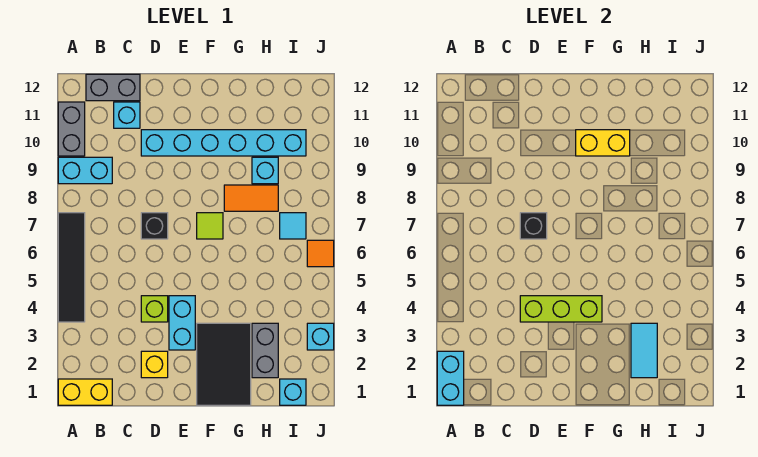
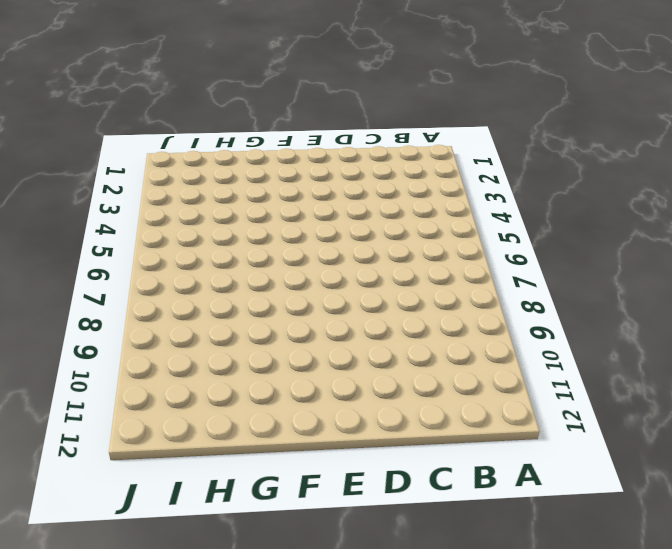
none -> yellow 1x2 brick [58,379,112,405]
none -> black 1x4 tile [58,213,85,322]
none -> cyan 1x2 brick [58,157,112,184]

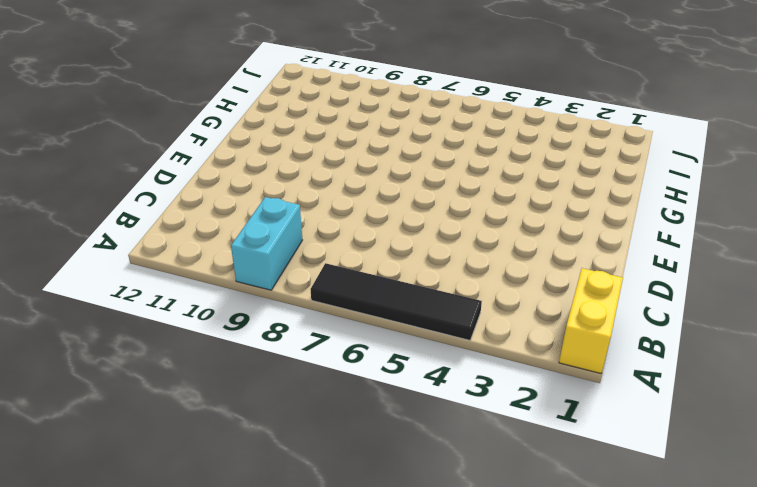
none -> grey 1x2 brick [58,102,85,156]
none -> grey 1x2 brick [86,74,140,101]
none -> cyan 1x1 brick [114,102,140,128]

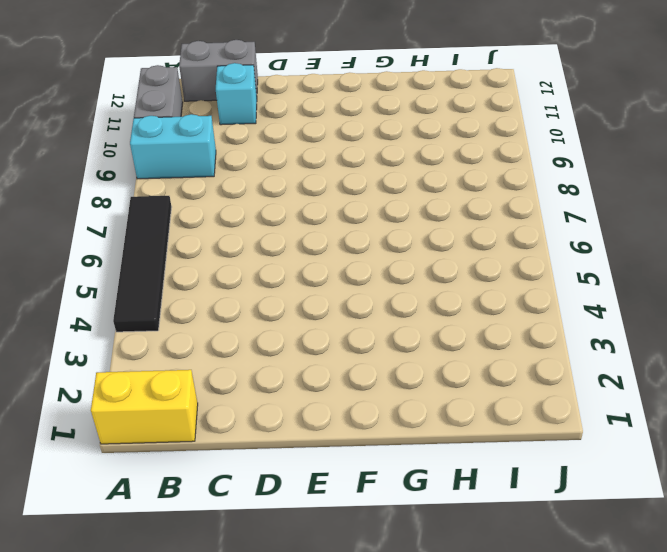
none -> yellow 1x1 brick [141,351,168,378]
none -> lime 1x1 brick [141,296,168,322]
none -> black 1x1 brick [141,213,168,239]

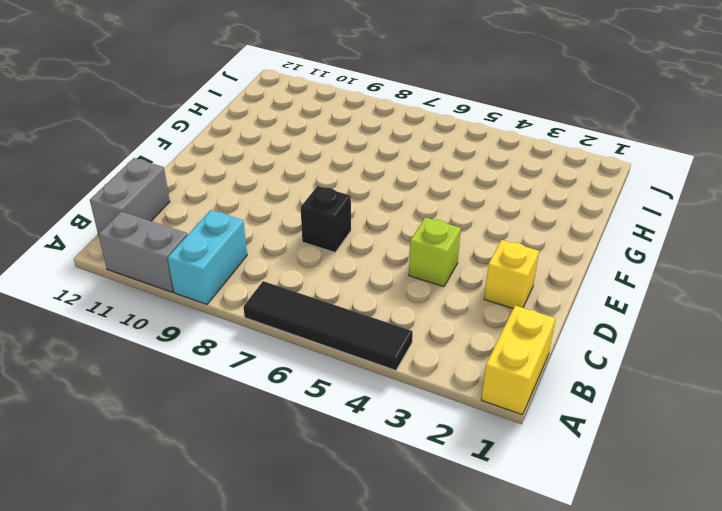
none -> cyan 1x1 brick [114,102,140,128]
none -> cyan 1x6 brick [141,130,306,156]
none -> cyan 1x2 brick [169,296,195,350]

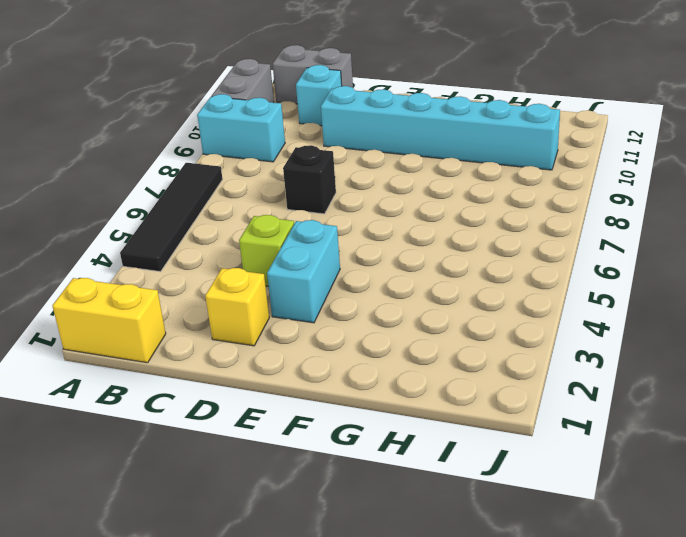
none -> black 2x3 tile [197,323,251,405]
none -> lime 1x1 tile [197,213,223,239]
none -> orange 1x2 tile [224,185,278,211]

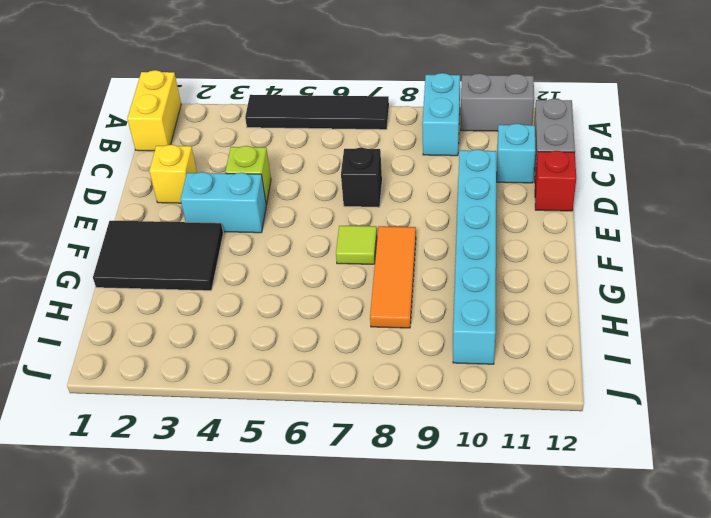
red 1x1 brick [535,151,576,211] -> none
orange 1x3 tile [370,226,416,328] -> orange 1x2 tile [224,185,278,211]
none -> grey 1x2 brick [252,323,278,378]
none -> cyan 1x1 brick [252,157,278,184]
none -> cyan 1x1 brick [280,379,306,405]

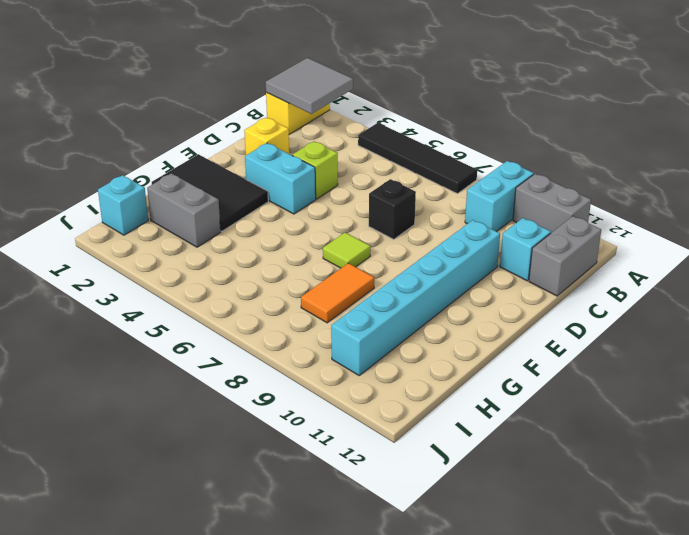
grey 2x2 tile [266,58,353,114] -> cyan 1x2 brick [437,351,464,405]
none -> cyan 1x1 brick [252,157,278,184]
none -> cyan 1x1 tile [280,213,306,239]
none -> cyan 1x1 brick [307,323,334,350]

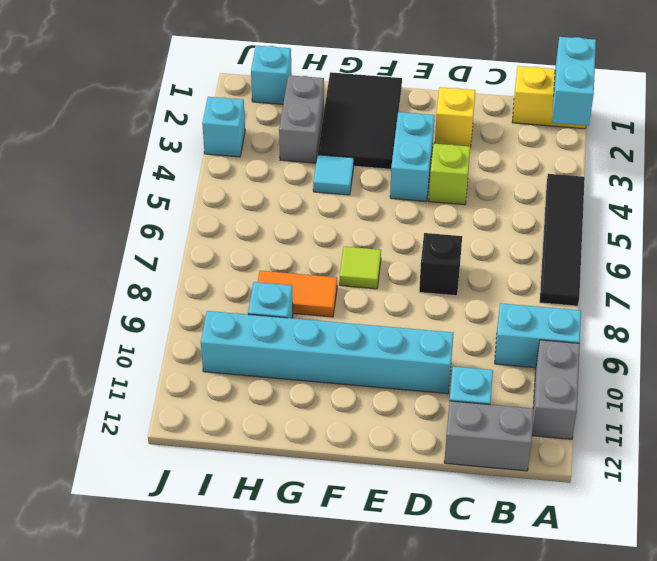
cyan 1x1 tile [313,155,354,195] -> cyan 1x1 tile moved to [280,213,306,239]
none -> orange 1x1 tile [307,240,334,267]
none -> lime 1x3 brick [520,296,602,322]
none -> black 1x1 brick [520,213,547,239]

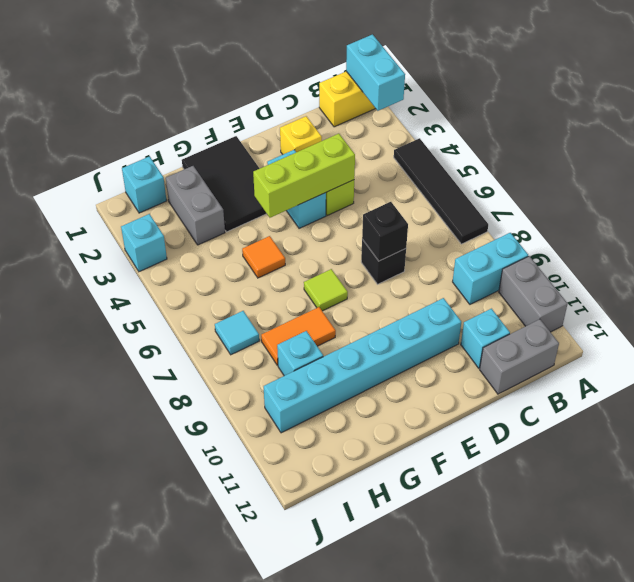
orange 1x1 tile [242,236,285,278] -> orange 1x1 tile moved to [307,240,334,267]
none -> yellow 1x2 brick [576,130,630,156]
none -> cyan 1x2 tile [631,323,657,378]

